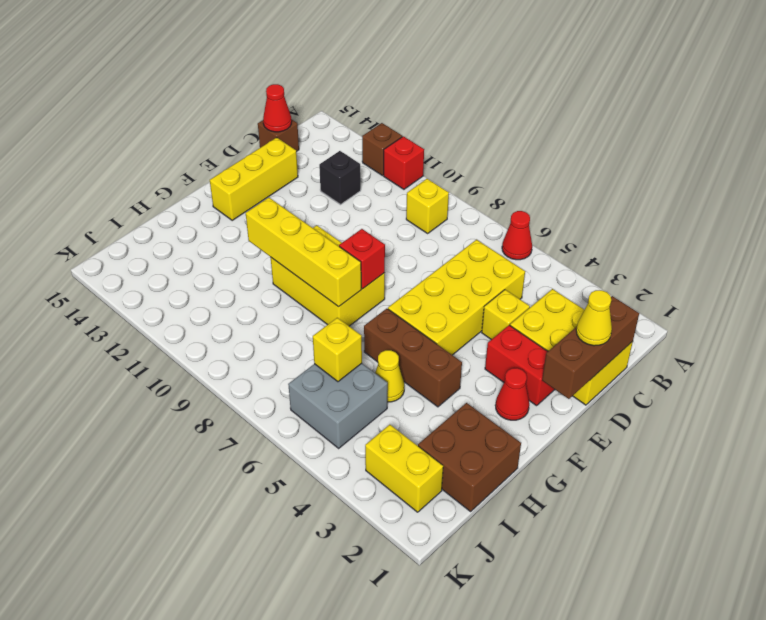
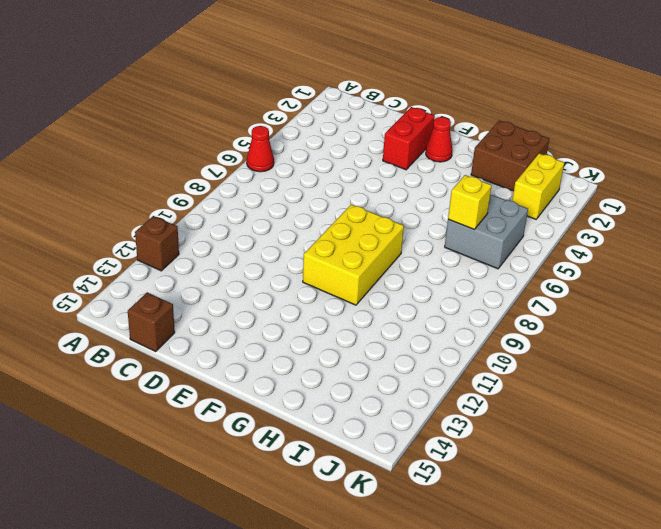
none -> red 1x1 brick [384,136,424,189]
none -> yellow 1x1 brick [406,179,449,233]
none -> yellow 2x3 brick [510,289,633,405]

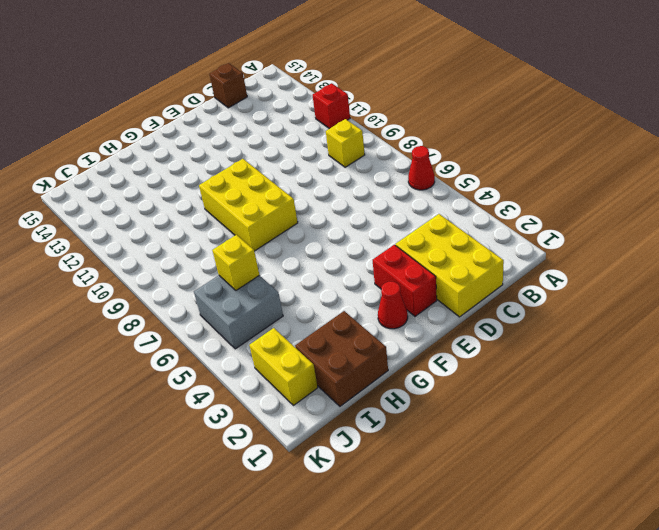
none -> brown 1x1 brick [362,123,402,176]
none -> yellow 2x4 brick [388,239,525,355]
none -> black 1x1 brick [319,151,361,205]

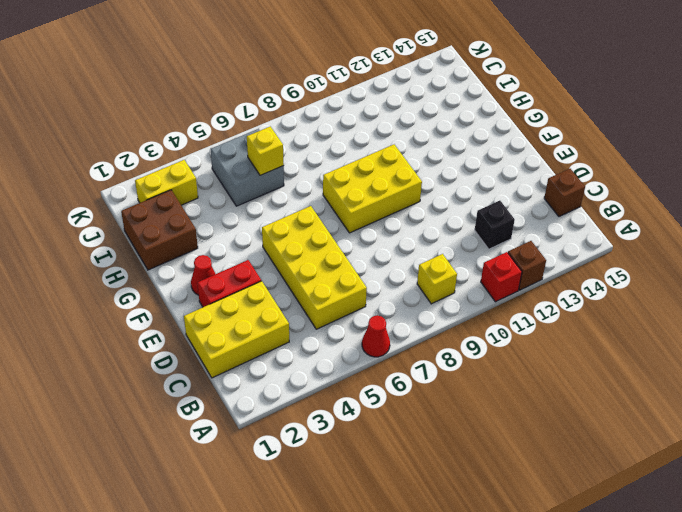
none -> yellow 1x1 brick [482,290,530,340]
none -> yellow 1x3 brick [210,138,298,220]
none -> brown 1x3 brick [364,309,462,407]

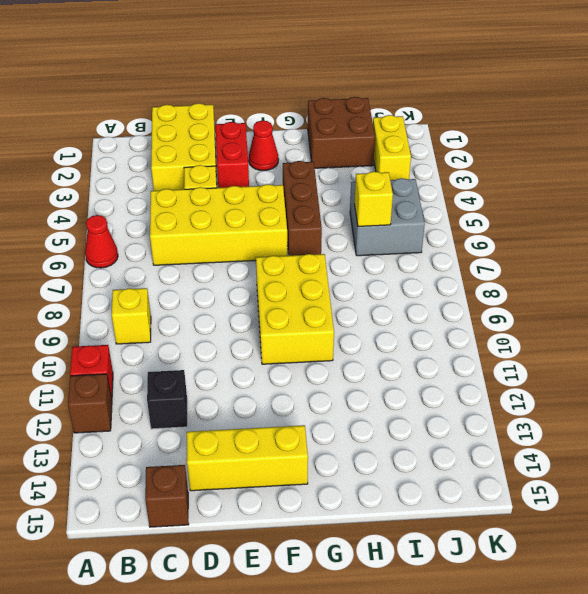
none -> yellow 1x1 cone [375,350,404,402]
none -> brown 1x3 brick [542,296,639,399]
none -> red 1x1 cone [263,84,291,132]

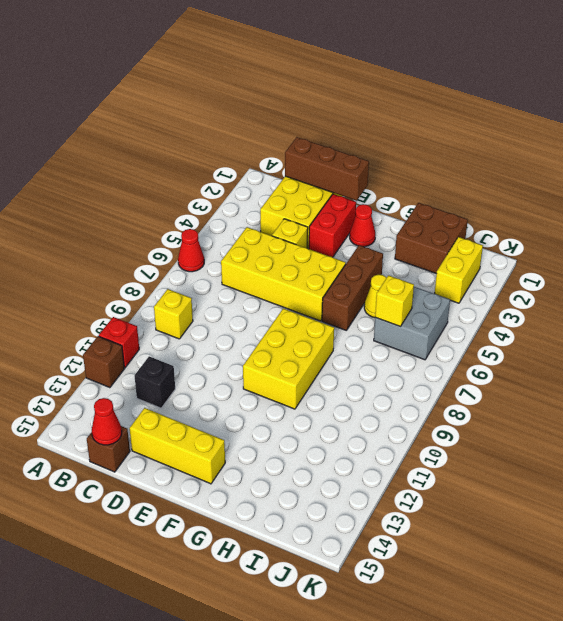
none -> red 1x1 brick [339,229,385,289]
none -> yellow 1x4 brick [246,198,361,307]
none -> yellow 1x1 cone [576,290,612,346]

